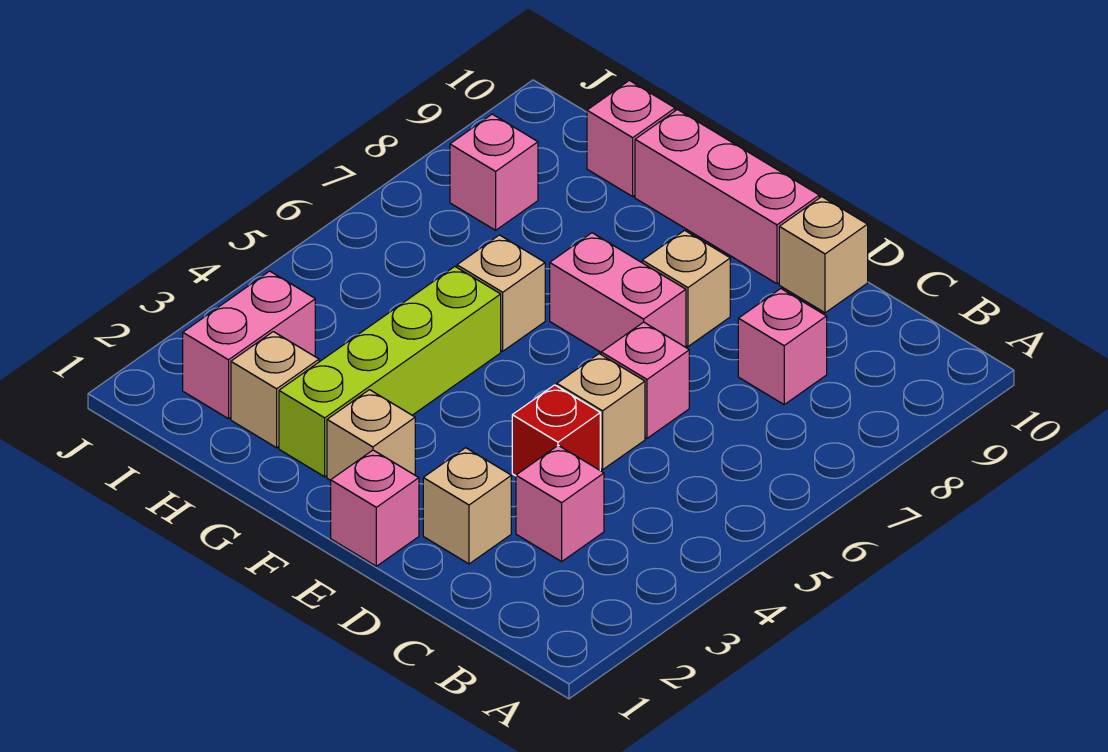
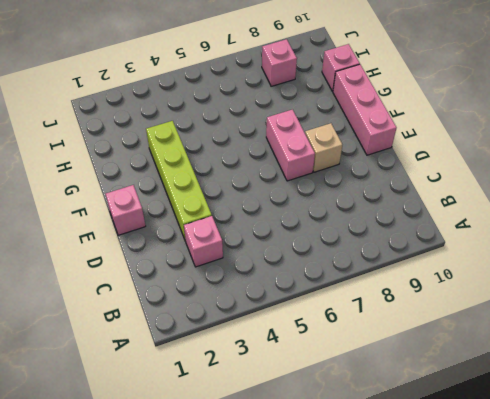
lime 1x4 brick [146,121,212,241] -> lime 1x4 brick turned to [279,267,501,477]
none -> pink 1x1 brick [738,289,827,404]
none -> tan 1x1 brick [423,448,511,564]
none -> red 1x1 brick [512,385,600,476]

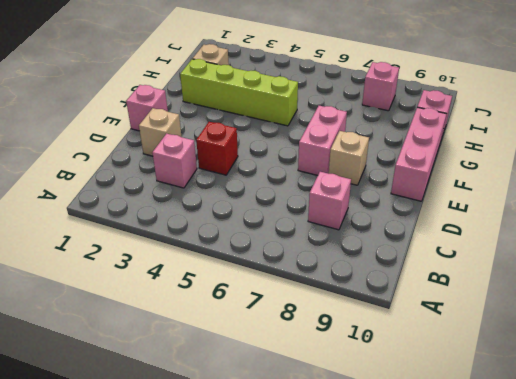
none -> tan 1x1 brick [557,354,645,470]
none -> pink 1x1 brick [601,322,689,438]
none -> tan 1x1 brick [779,197,868,313]

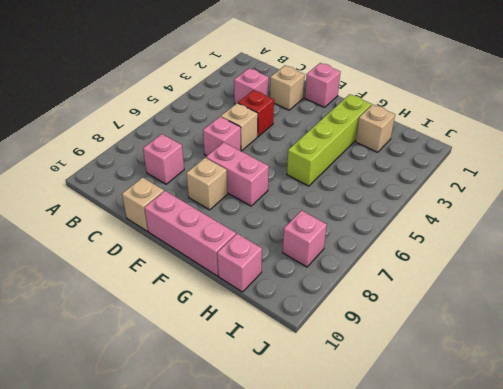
none -> tan 1x1 brick [327,390,415,480]
none -> tan 1x1 brick [457,235,545,351]
none -> pink 1x2 brick [183,271,315,419]

